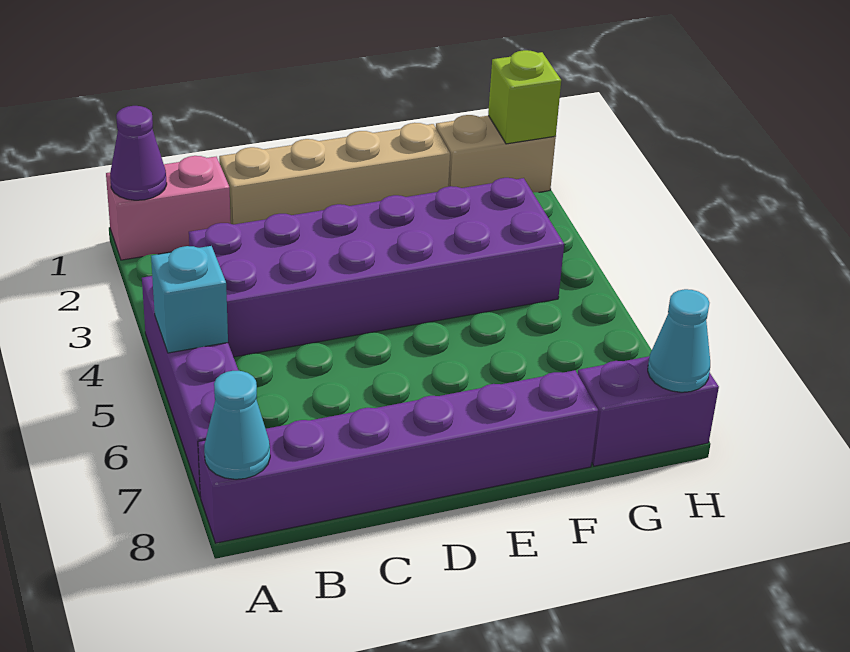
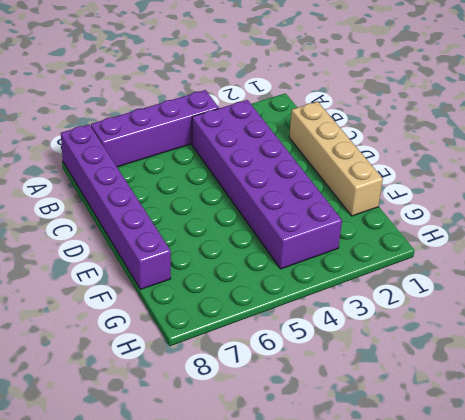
none -> pink 1x2 brick [106,156,231,260]
none -> tan 1x2 brick [436,115,556,192]
none -> purple 1x2 brick [578,356,719,466]

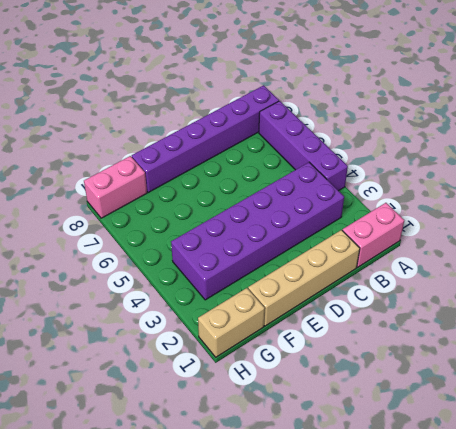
pink 1x2 brick [84,156,147,218] -> purple 1x2 brick [578,356,719,466]
none -> purple 1x1 cone [110,106,167,200]
none -> cyan 1x1 brick [151,246,228,353]
none -> cyan 1x1 cone [204,371,270,479]

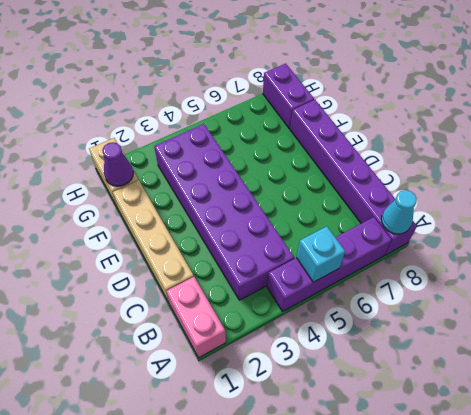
purple 1x1 cone [102,142,133,186] -> purple 1x1 cone moved to [110,106,167,200]
none -> lime 1x1 brick [488,50,561,144]
none -> cyan 1x1 cone [648,289,710,392]

